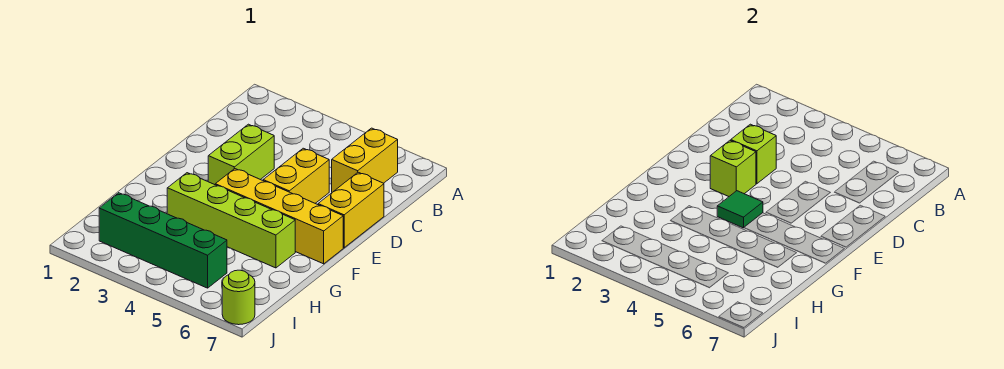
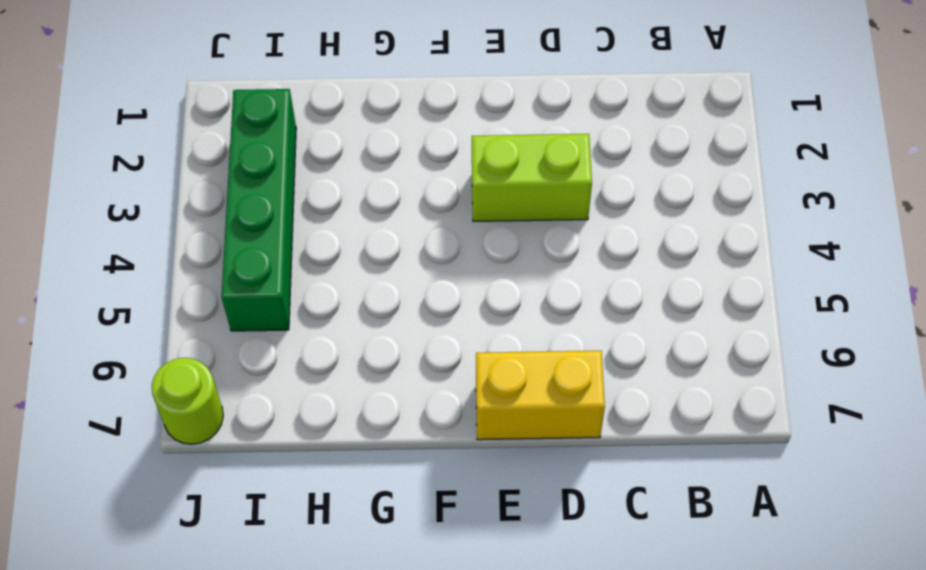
none -> yellow 1x2 brick [332,128,398,192]
none -> yellow 1x2 brick [263,148,329,203]

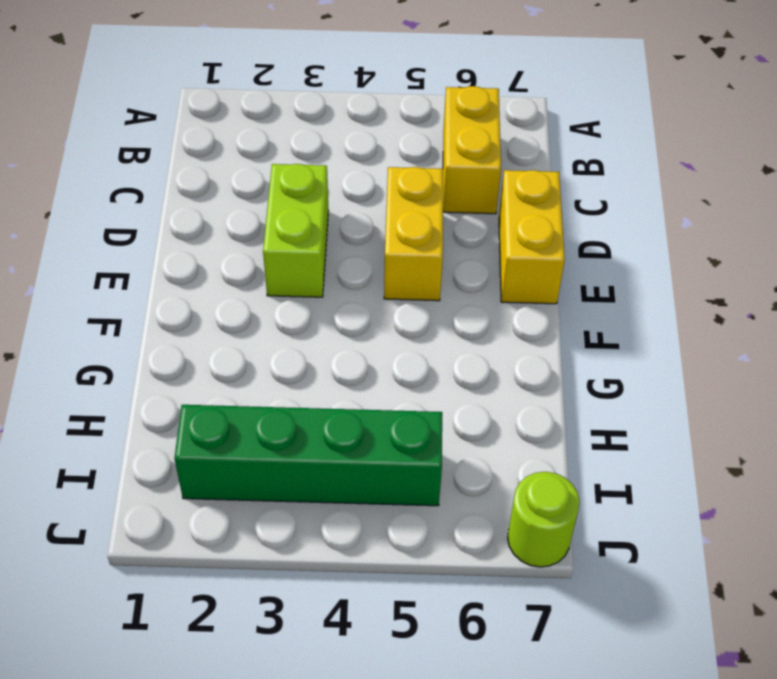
none -> yellow 1x4 brick [215,169,343,264]
none -> lime 1x4 brick [167,173,295,268]

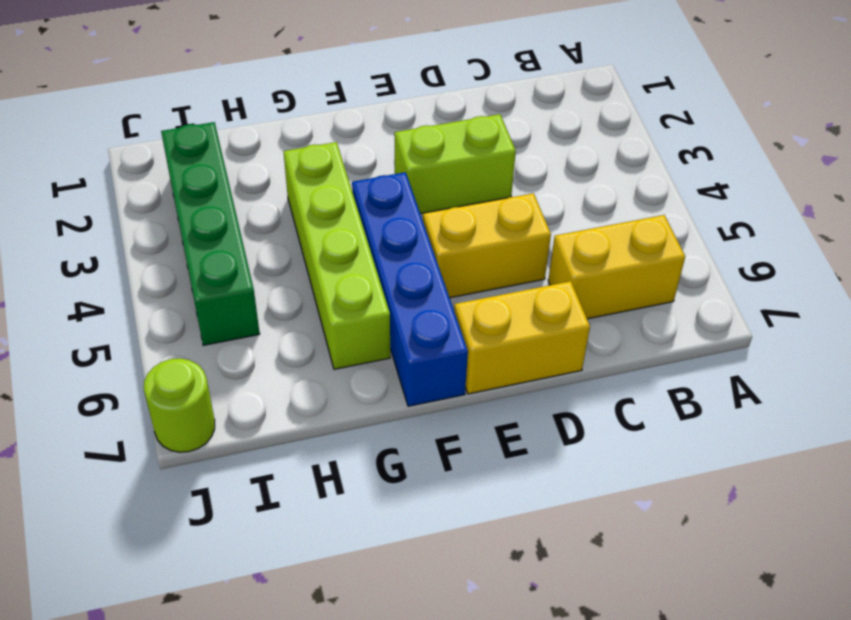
blue 1x4 brick [352,172,468,406] -> yellow 1x4 brick [215,169,343,264]
none -> lime 1x1 brick [731,124,776,184]
none -> lime 1x1 brick [710,140,756,196]

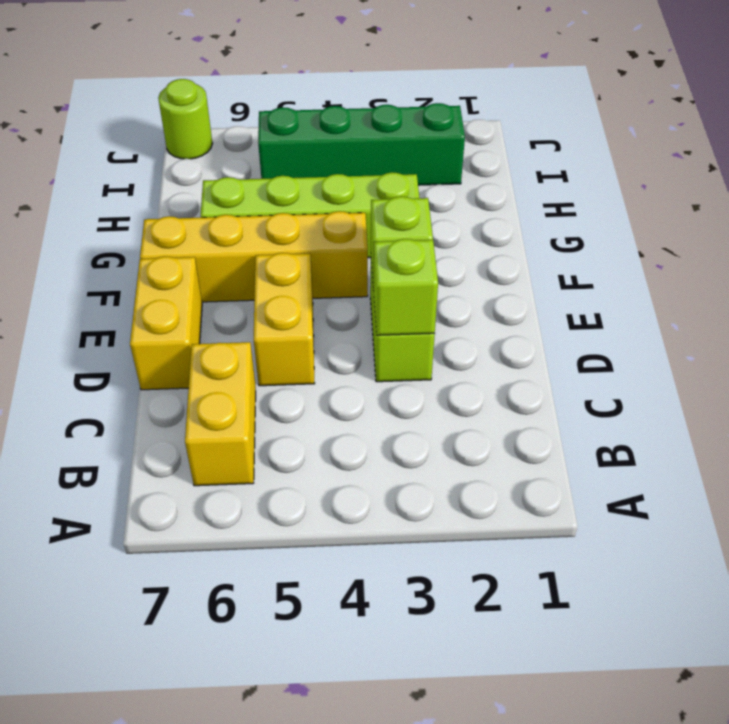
none -> green 1x1 tile [717,191,763,228]

